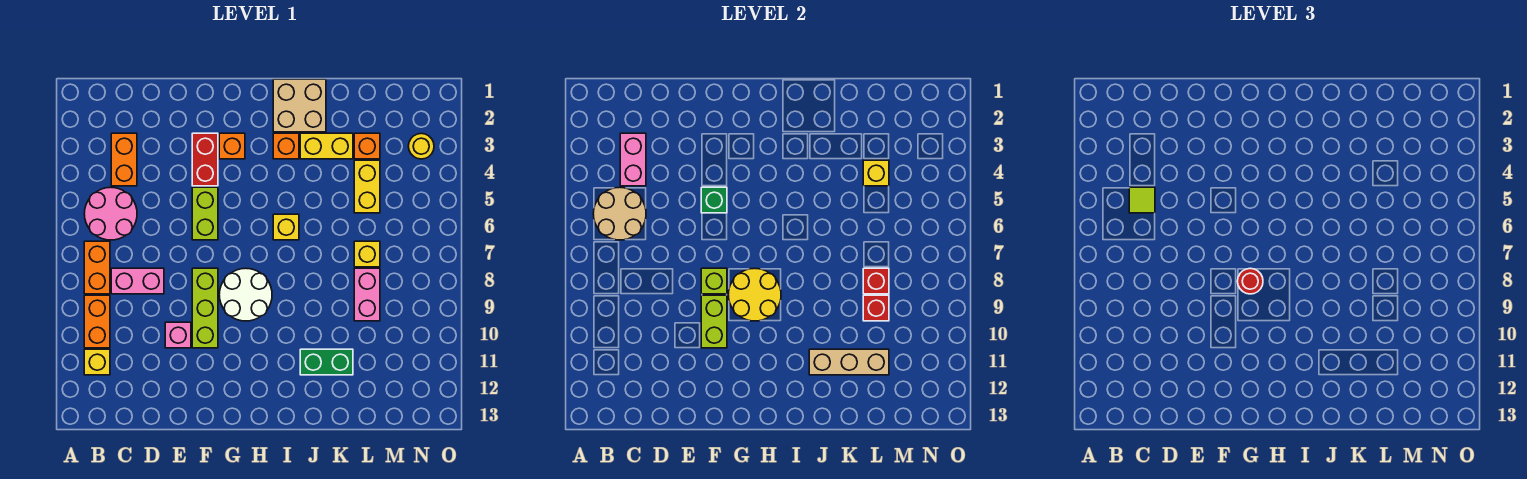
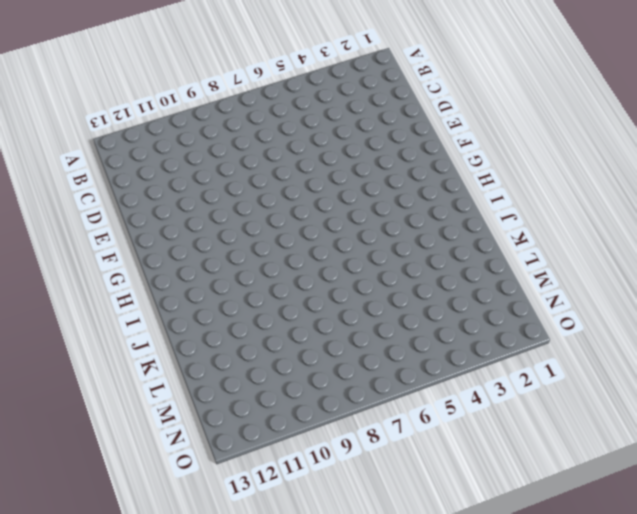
none -> pink 2x2 round brick [84,187,137,240]
none -> orange 1x2 brick [84,241,110,294]
none -> orange 1x2 brick [84,295,110,348]
none -> yellow 1x1 brick [84,349,110,375]

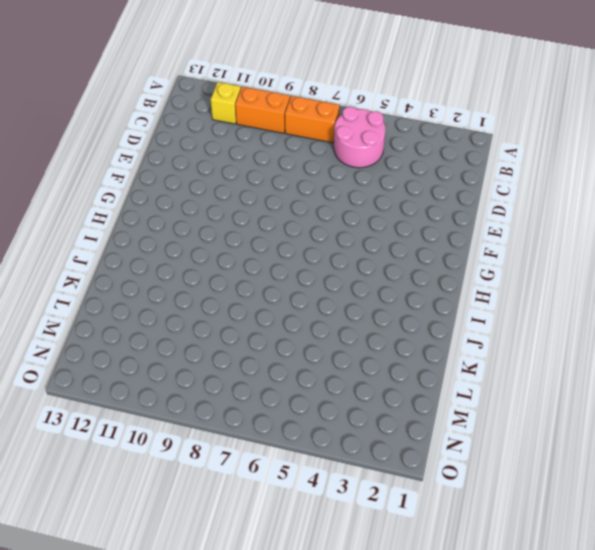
none -> orange 1x2 brick [111,133,137,186]
none -> pink 1x2 brick [111,268,164,294]
none -> pink 1x1 brick [165,322,191,348]
none -> red 1x2 brick [192,133,218,186]

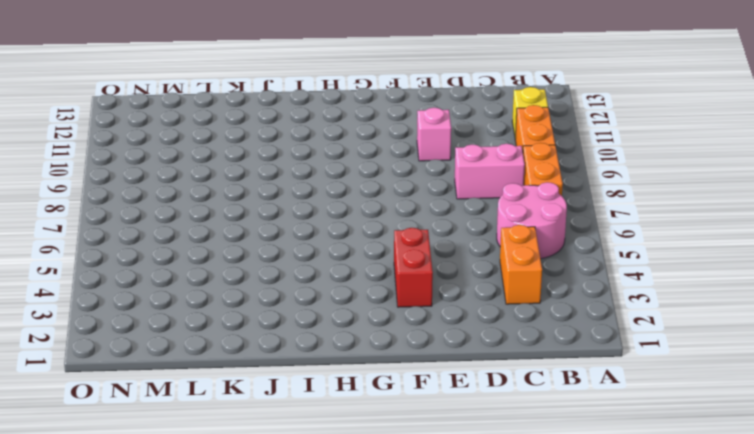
none -> lime 1x2 brick [192,187,218,240]
none -> lime 1x3 brick [192,268,218,348]
none -> orange 1x1 brick [219,133,245,159]
none -> white 2x2 round brick [219,268,272,321]

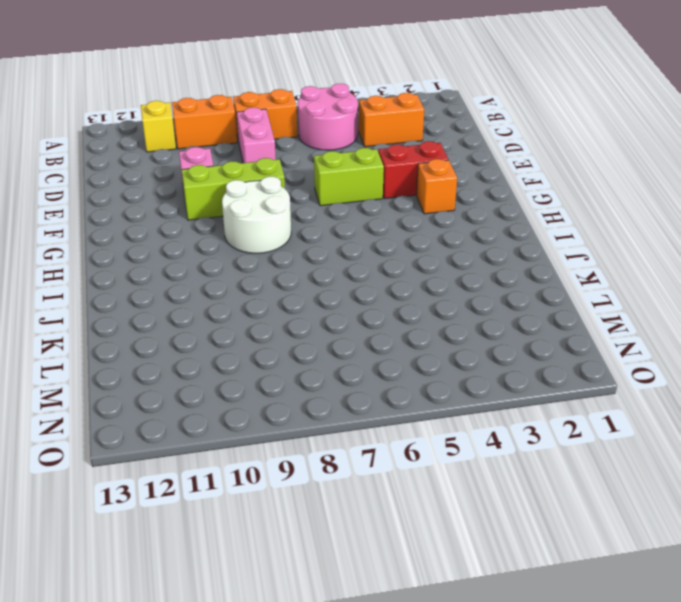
none -> tan 2x2 brick [273,79,326,132]
none -> orange 1x1 brick [273,133,299,159]
none -> yellow 1x1 brick [273,214,299,240]
none -> yellow 1x2 brick [300,133,353,159]

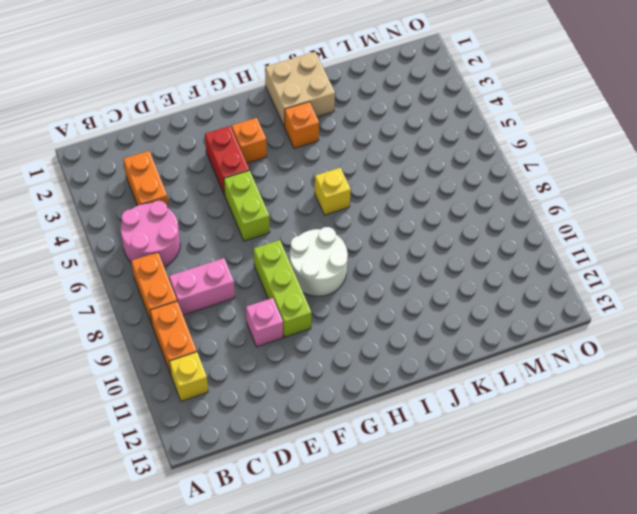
none -> yellow 1x2 brick [300,133,353,159]
none -> green 1x2 brick [300,349,353,375]
none -> orange 1x1 brick [354,133,380,159]
none -> yellow 1x2 brick [354,160,380,213]

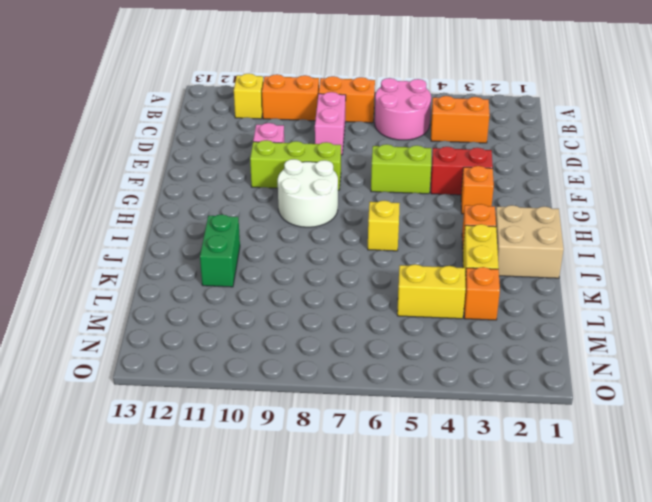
none -> yellow 1x1 brick [354,241,380,267]
none -> pink 1x2 brick [354,268,380,321]
none -> yellow 1x1 round brick [408,133,434,159]
none -> tan 2x2 round brick [593,187,646,240]

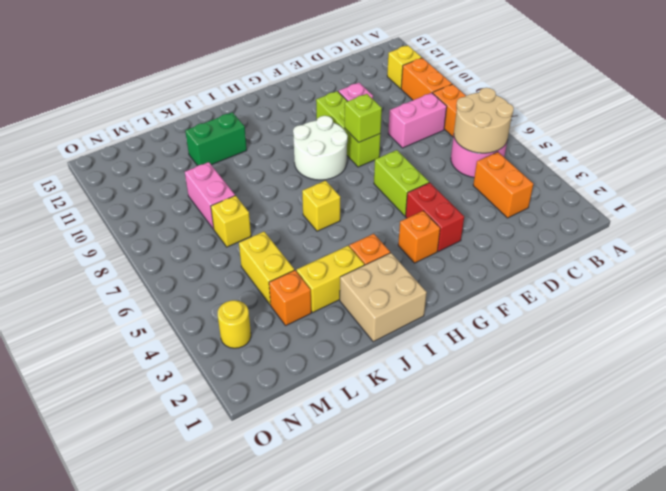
none -> pink 1x2 brick [620,133,646,186]
none -> green 1x1 brick [701,187,727,213]
none -> lime 1x2 brick [701,295,727,348]
none -> yellow 2x2 round brick [728,268,781,321]

